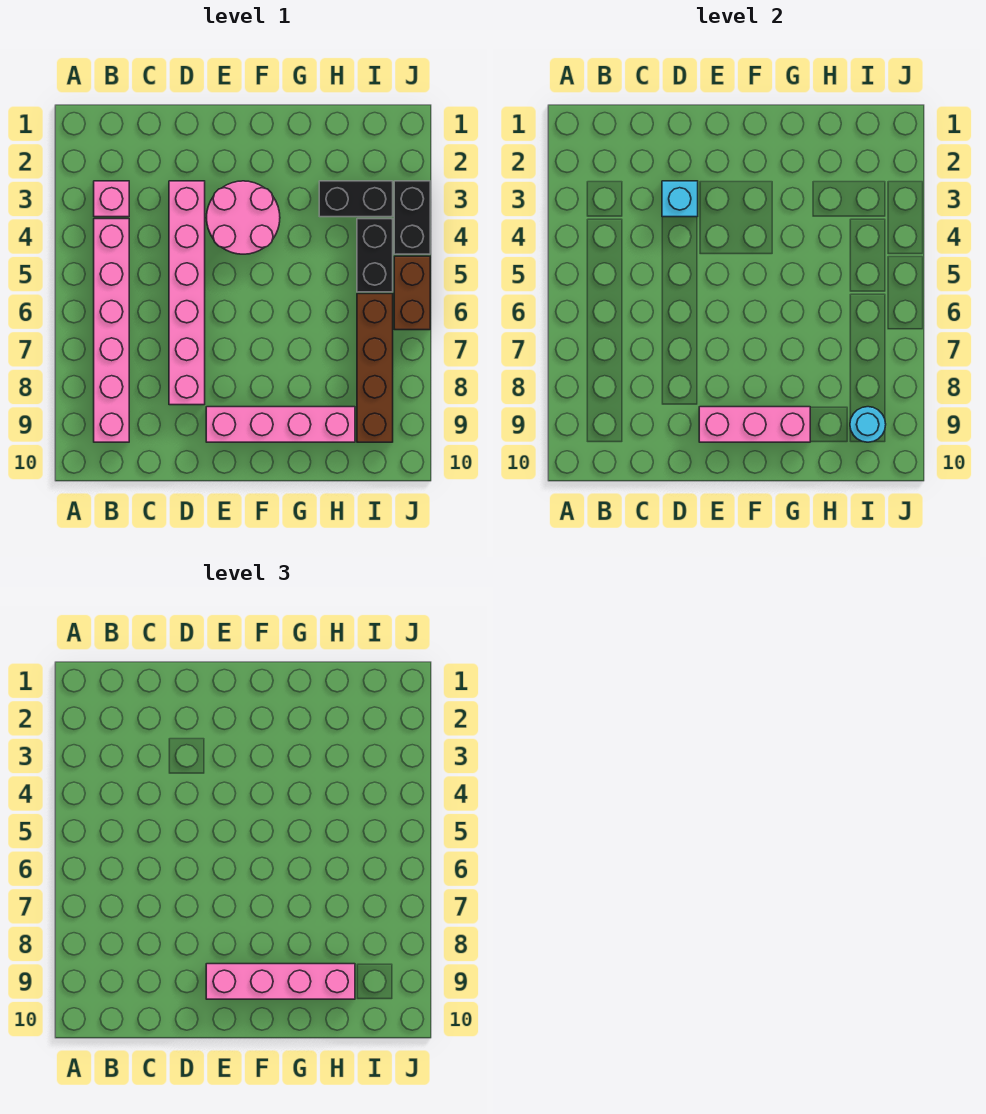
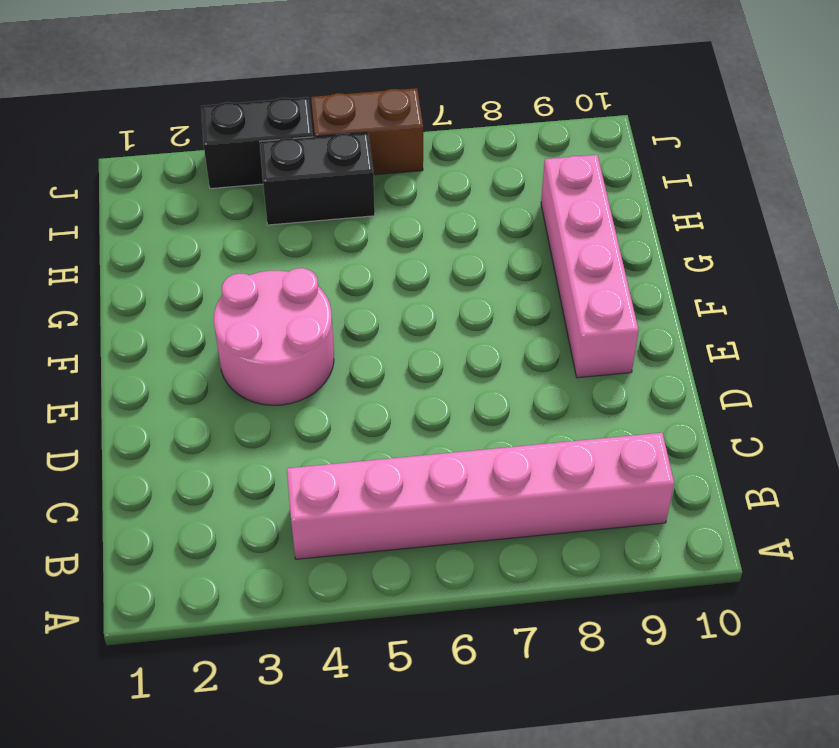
none -> pink 1x1 brick [94,181,129,217]
none -> pink 1x6 brick [169,181,205,405]
none -> black 1x2 brick [319,181,393,217]

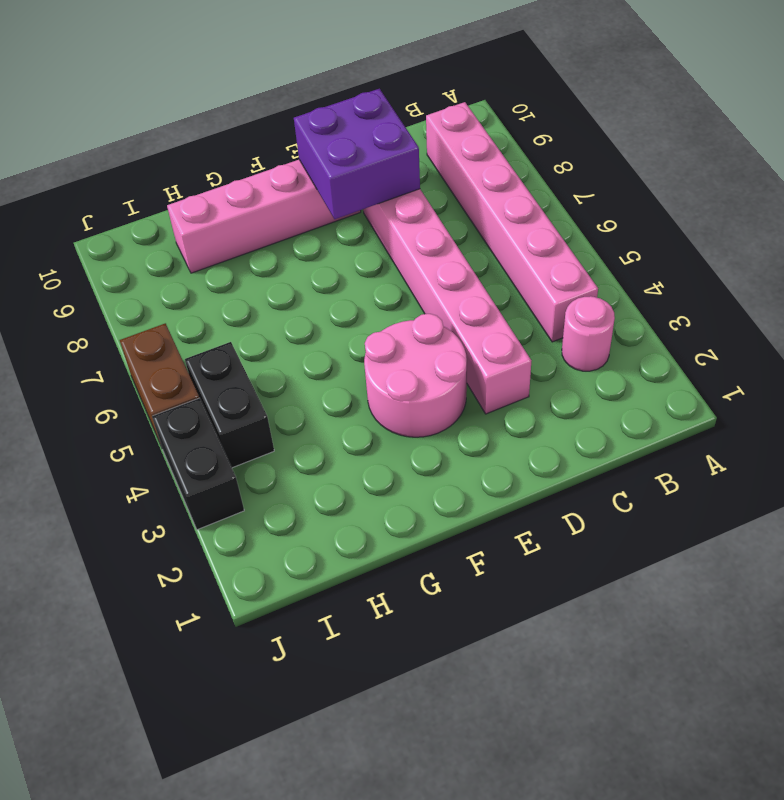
pink 1x1 round brick [562,296,615,371] -> pink 1x1 brick [94,181,129,217]
purple 2x2 brick [294,89,420,219] -> pink 1x3 brick [699,407,810,442]
none -> black 1x2 brick [319,181,393,217]
none -> brown 1x4 brick [357,294,393,442]
none -> cyan 1x1 brick [662,181,698,217]

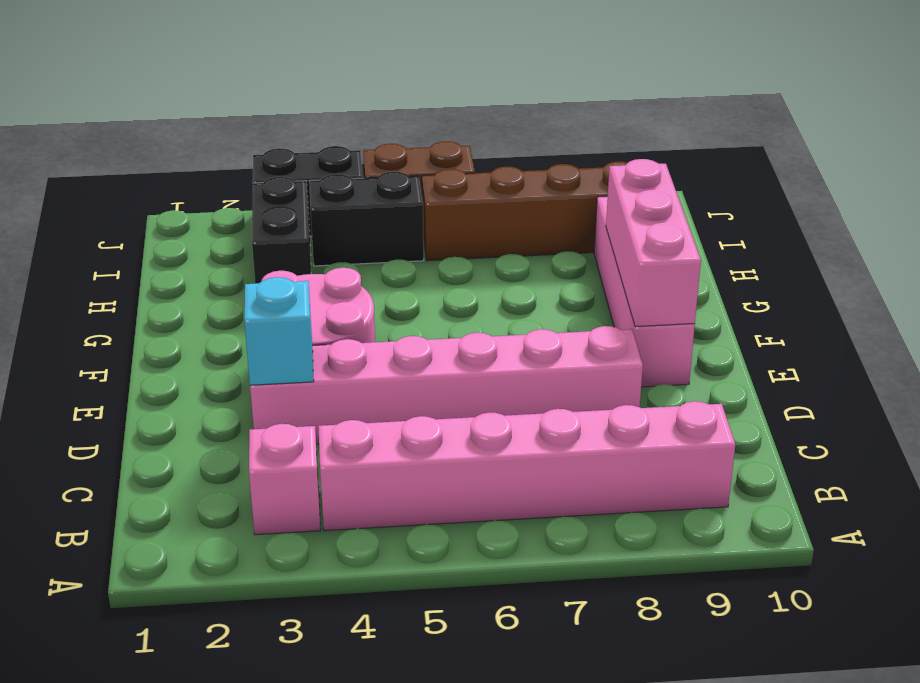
none -> cyan 1x1 round brick [850,407,886,442]
none -> pink 1x4 brick [206,964,355,999]

